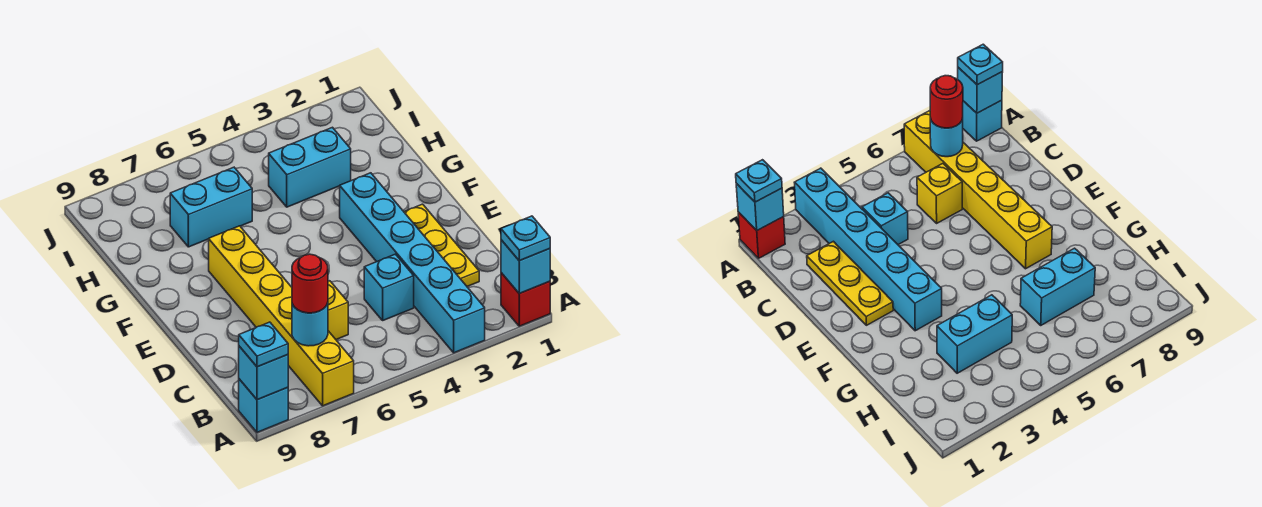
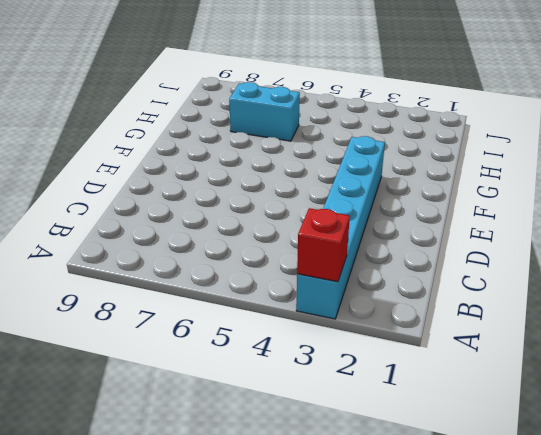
red 1x1 brick [297,208,350,282] -> red 1x1 brick moved to [501,273,550,326]
none -> yellow 1x6 brick [209,226,354,406]
none -> cyan 1x1 brick [239,379,288,432]
none -> yellow 1x3 plate [404,204,479,286]

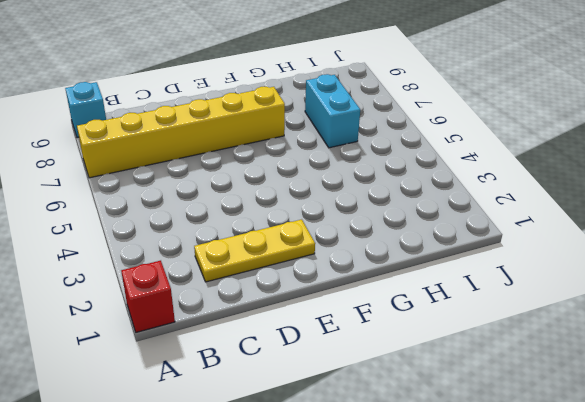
none -> cyan 1x6 brick [340,173,485,353]
none -> cyan 1x1 brick [364,254,414,320]
none -> yellow 1x1 brick [328,281,348,340]

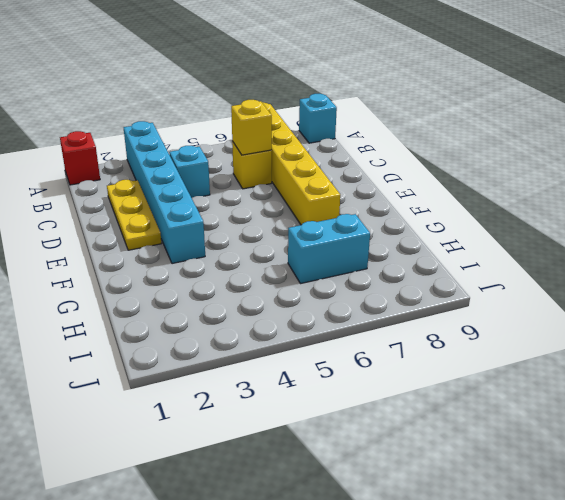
yellow 1x1 brick [231,100,272,155] -> none
none -> cyan 1x2 brick [269,127,351,207]
none -> cyan 1x1 brick [501,240,550,293]
none -> cyan 1x1 brick [239,346,288,400]

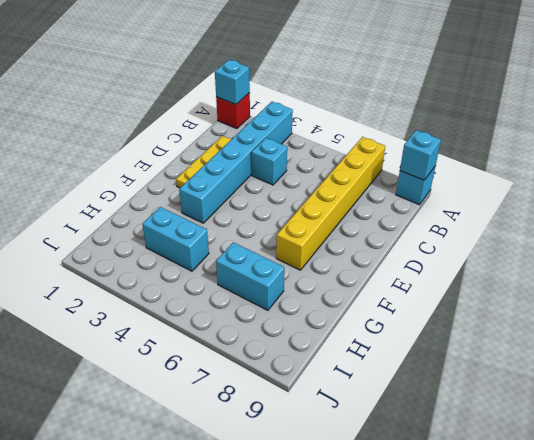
none -> yellow 1x1 brick [328,281,348,340]
none -> cyan 1x1 round brick [292,303,328,346]
none -> cyan 1x1 plate [501,216,550,261]

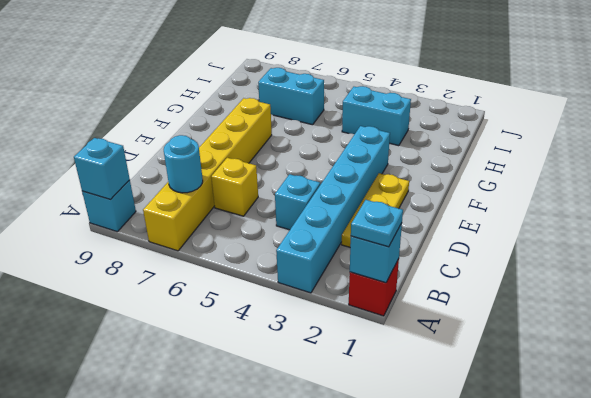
none -> cyan 1x1 plate [239,322,288,367]
none -> red 1x1 round brick [292,254,328,313]

